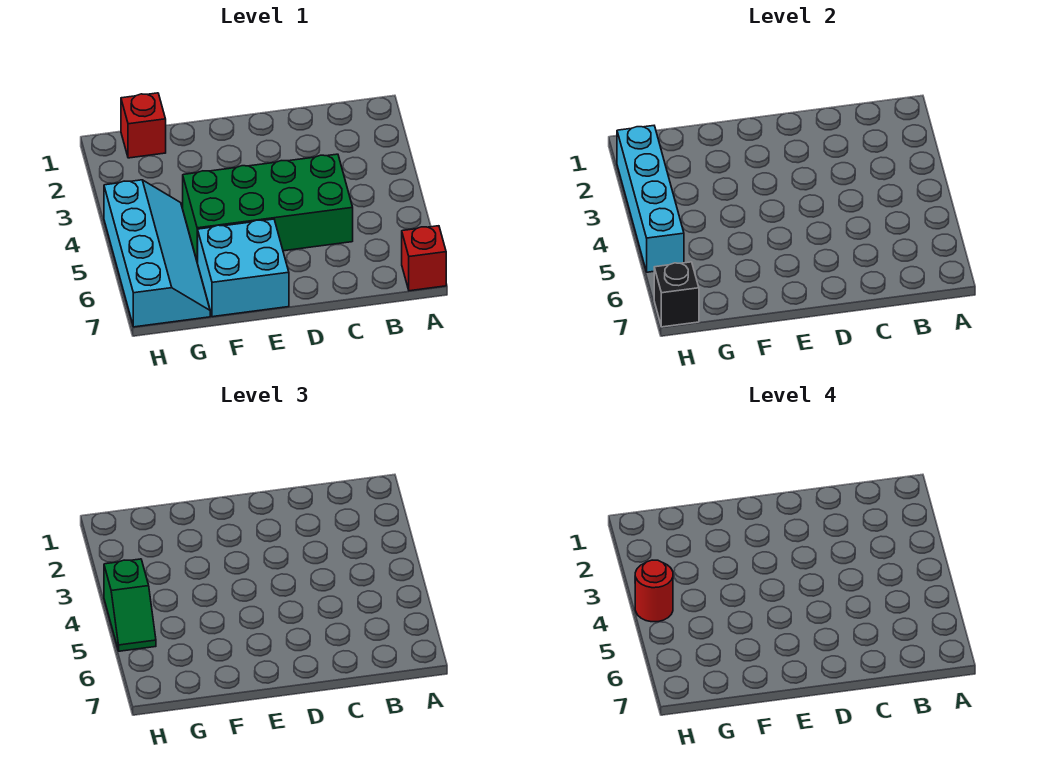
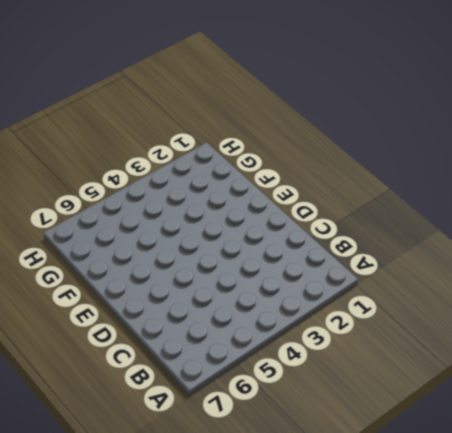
none -> red 1x1 brick [402,226,446,291]
none -> green 2x4 brick [183,154,353,262]

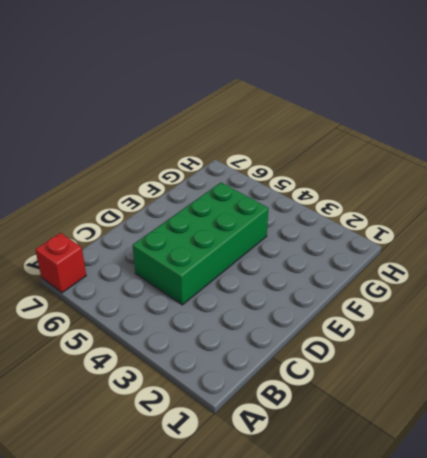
none -> cyan 2x2 brick [198,219,289,317]
none -> red 1x1 brick [121,93,166,158]

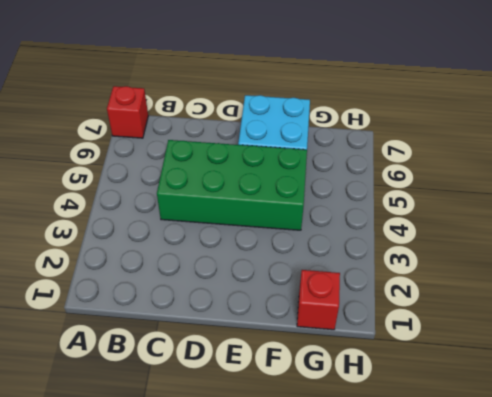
none -> cyan 2x4 slope [104,180,210,327]
none -> cyan 1x4 brick [617,126,684,272]

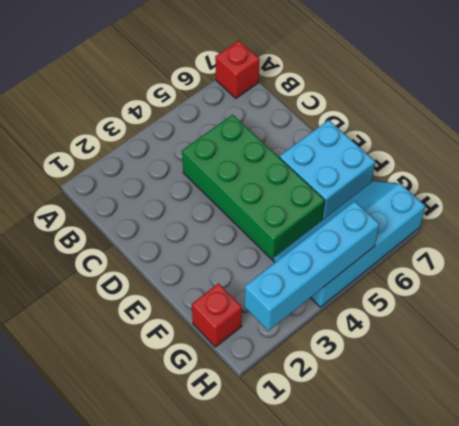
none -> black 1x1 brick [654,262,699,327]
none -> green 1x2 slope [104,559,156,651]

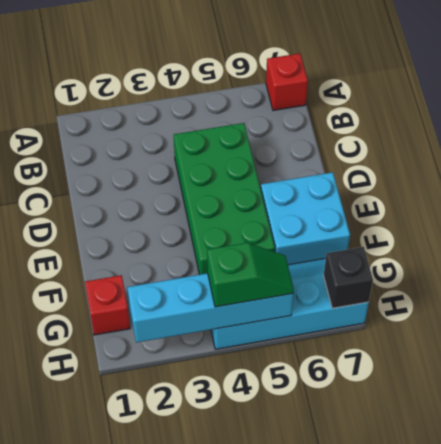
none -> red 1x1 round brick [635,560,673,622]

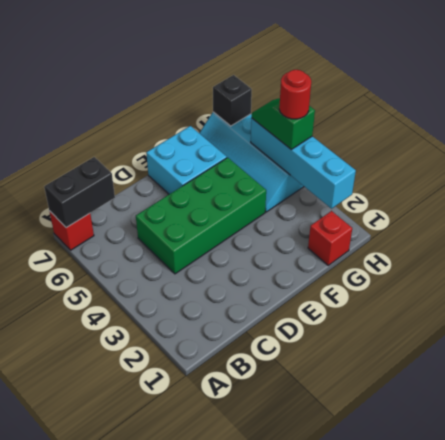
black 1x2 brick [44,157,115,228] -> none

